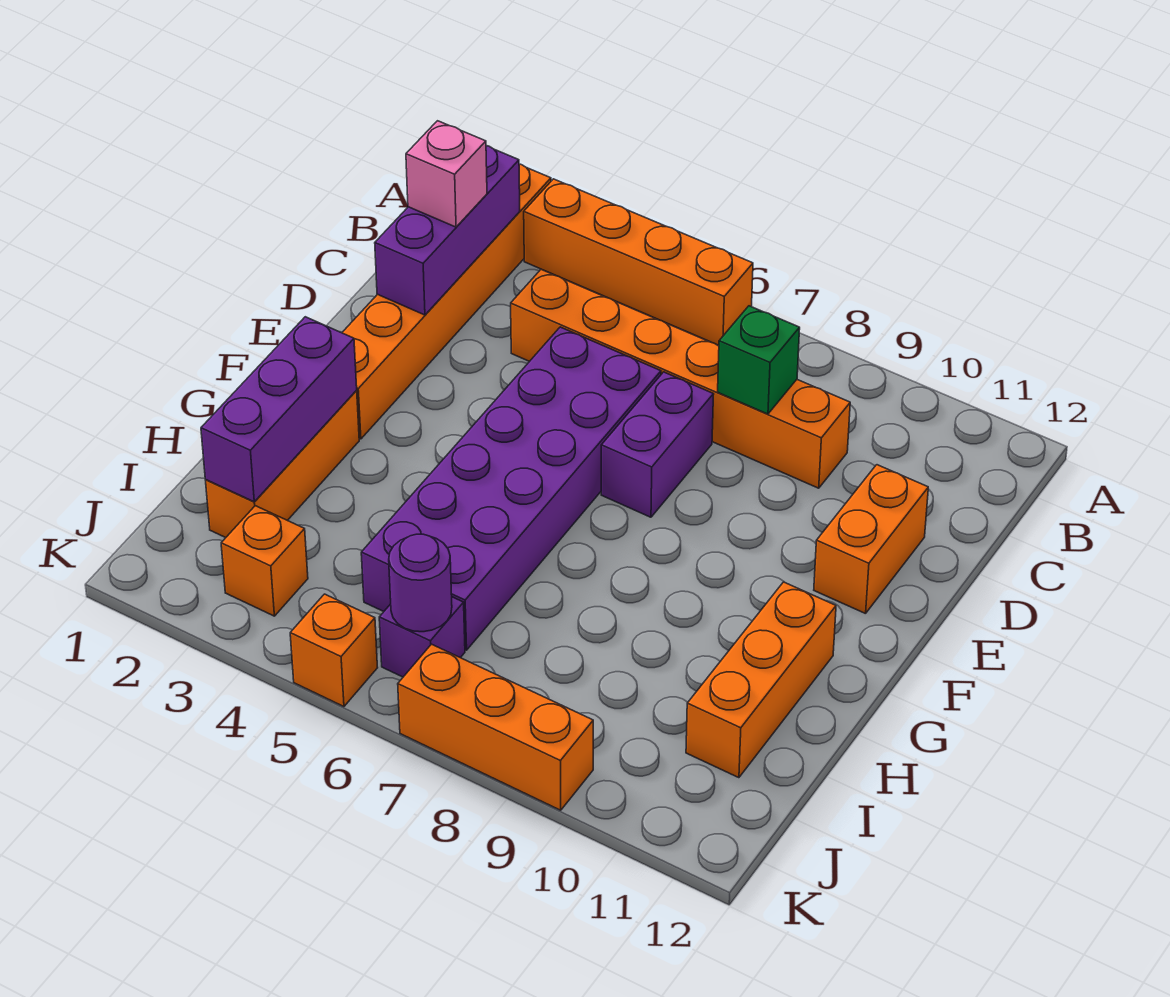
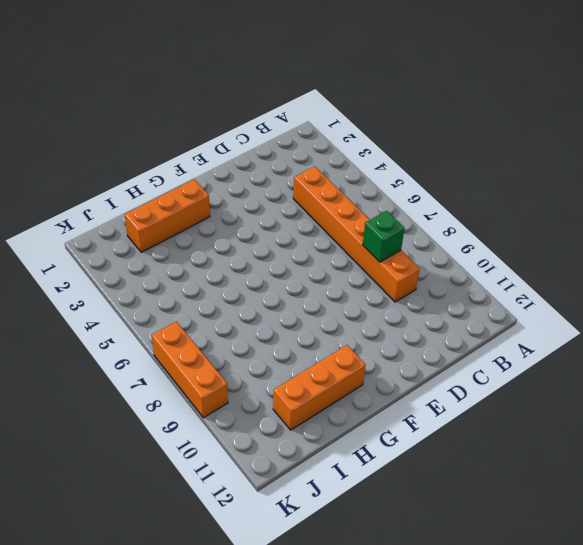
none -> orange 1x6 brick [342,164,551,439]
none -> orange 1x4 brick [524,179,753,345]
none -> purple 2x6 brick [361,327,661,650]

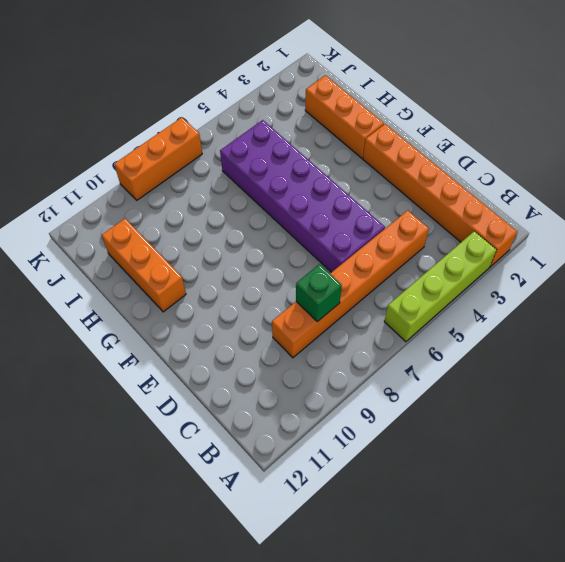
lime 1x4 brick [384,231,497,342] -> orange 1x4 brick [524,179,753,345]
none -> purple 1x2 brick [601,372,714,517]
none -> orange 1x2 brick [814,465,928,614]
none -> orange 1x1 brick [221,506,308,616]

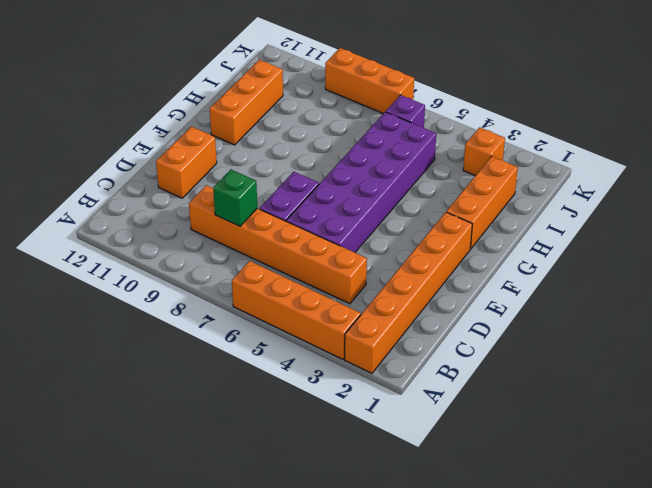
none -> orange 1x1 brick [290,594,378,707]
none -> purple 1x3 brick [375,146,520,315]
none -> purple 1x3 brick [201,317,357,502]

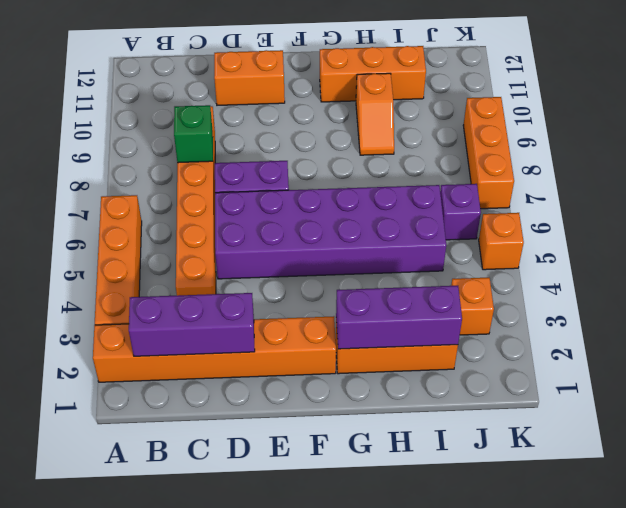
orange 1x2 slope [356,73,394,155] -> none
none -> purple 1x1 round brick [389,534,452,632]
none -> pink 1x1 brick [406,121,487,227]

